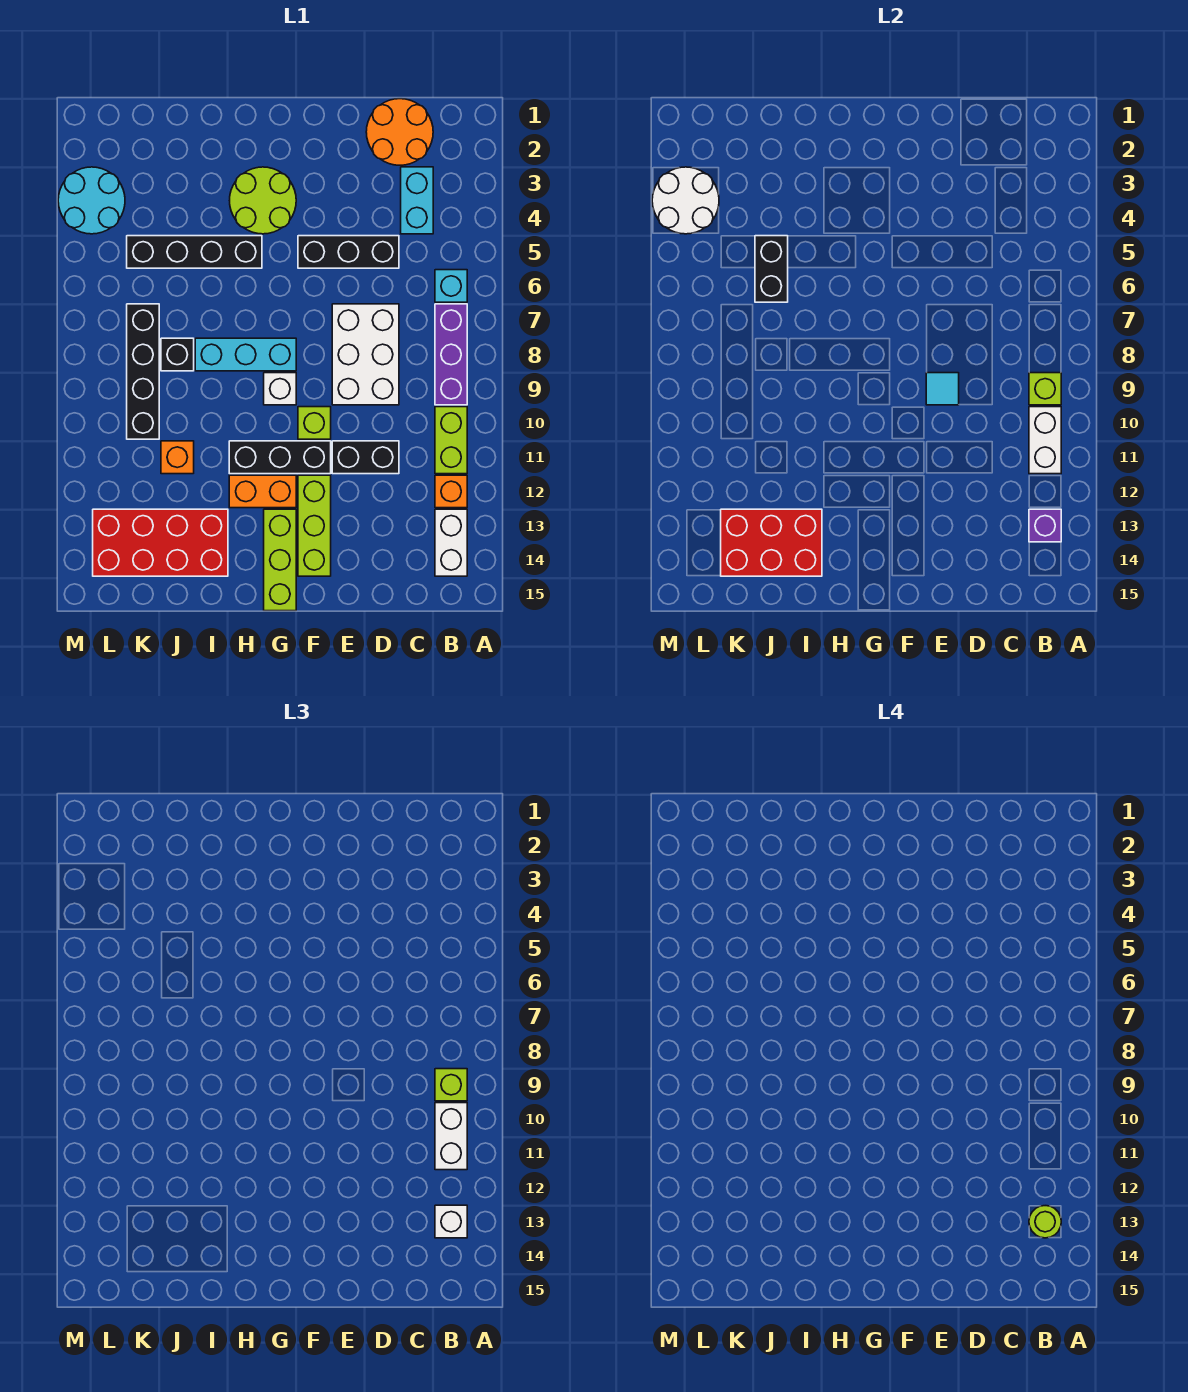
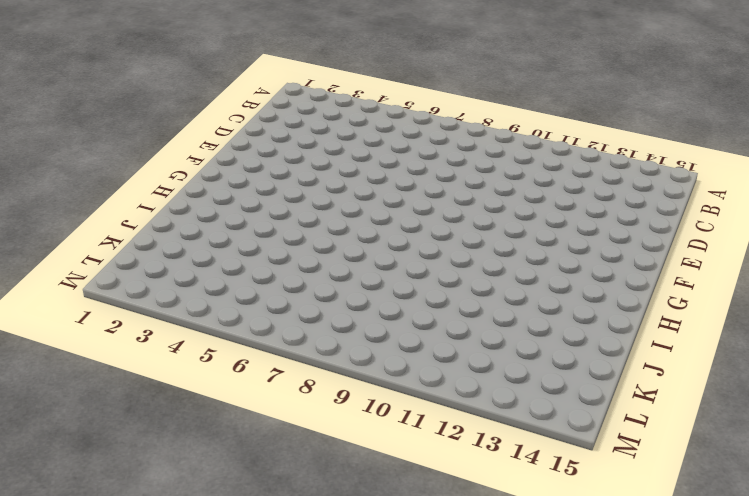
none -> cyan 1x1 brick [435,270,467,302]
none -> purple 1x3 brick [435,304,467,405]
none -> lime 1x2 brick [435,407,467,474]
none -> orange 1x1 brick [435,475,467,508]

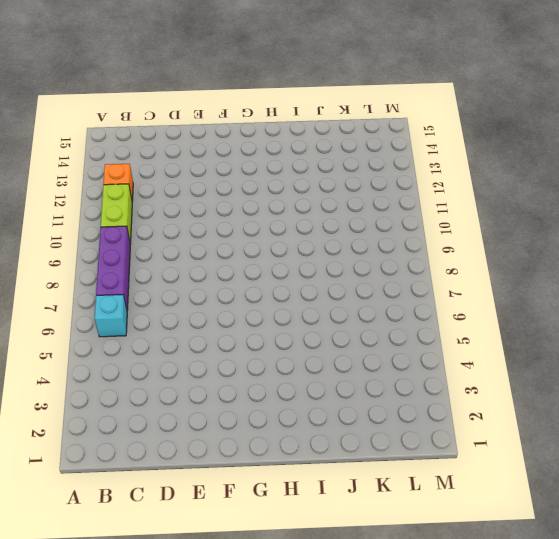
none -> white 1x2 brick [435,509,467,576]
none -> orange 2x2 round brick [366,99,433,165]
none -> cyan 1x2 brick [401,167,433,234]
none -> black 1x3 brick [298,236,399,268]

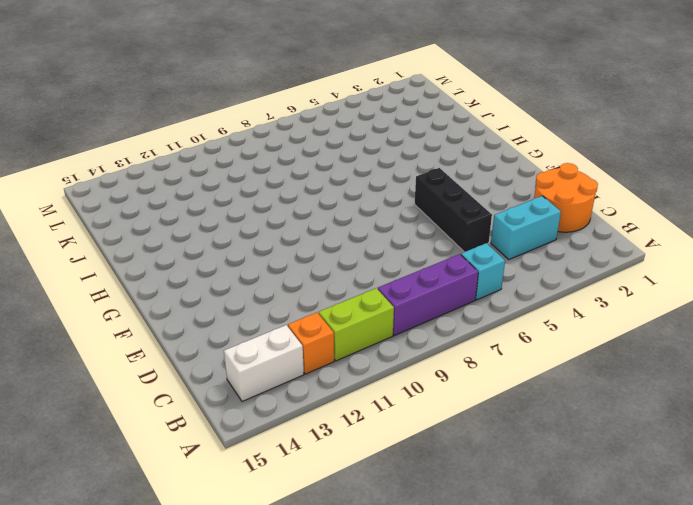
none -> white 2x3 brick [332,304,399,405]
none -> black 1x2 brick [332,441,399,474]
none -> lime 1x1 brick [298,407,331,439]
none -> black 1x3 brick [229,441,331,474]

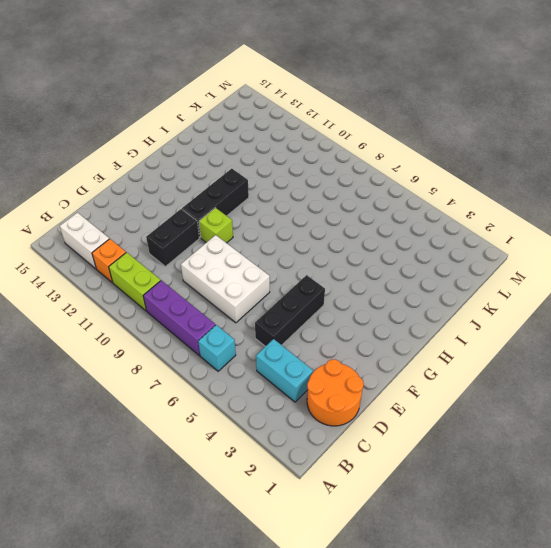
none -> lime 1x3 brick [298,475,331,576]
none -> lime 2x2 round brick [230,167,296,234]
none -> cyan 1x3 brick [195,338,296,371]
none -> white 1x1 brick [264,373,296,405]

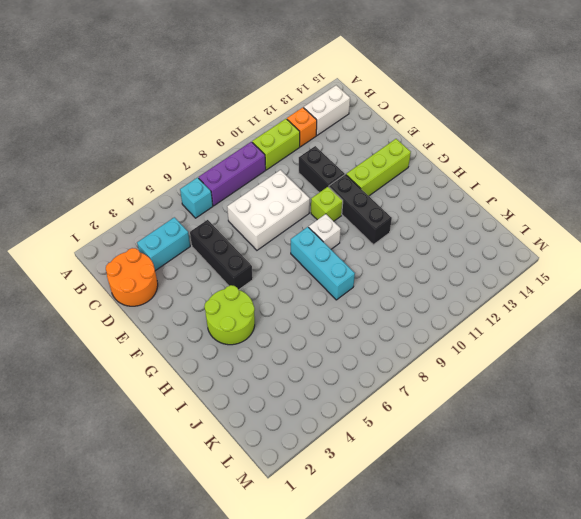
none -> orange 1x2 brick [229,475,296,508]
none -> lime 1x3 brick [264,509,296,611]
none -> black 1x4 brick [127,236,262,268]
none -> red 2x4 brick [93,509,228,576]

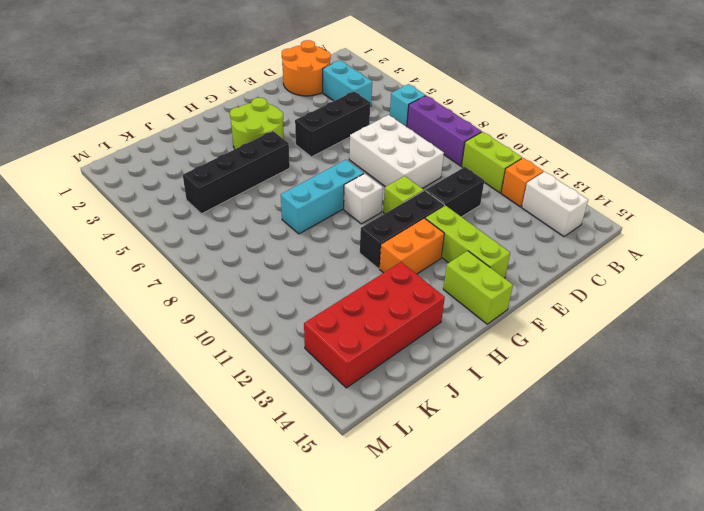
lime 1x2 brick [443,251,513,324] -> lime 1x3 brick [264,509,296,611]
none -> black 1x1 brick [161,338,194,371]
none -> orange 1x1 brick [161,441,194,474]
none -> black 1x4 brick [127,304,159,439]
none -> cyan 2x2 round brick [58,167,125,234]

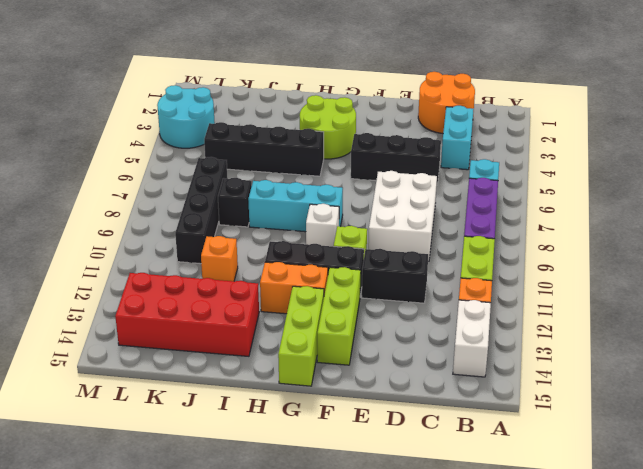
none -> lime 1x1 brick [1029,373,1061,405]
none -> white 1x2 brick [1029,407,1061,474]
none -> purple 1x1 brick [1029,509,1061,542]
none -> cyan 1x1 tile [926,373,959,405]

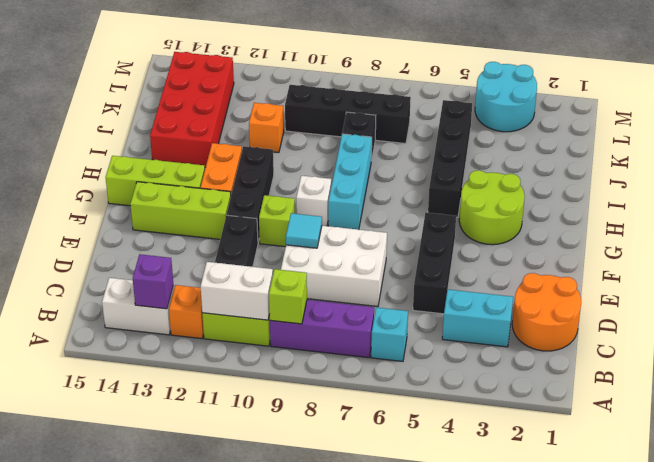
none -> red 2x3 brick [721,509,822,576]
none -> black 1x2 brick [755,236,788,302]
none -> white 2x2 round brick [652,167,719,234]
none -> lime 1x1 brick [435,1069,467,1101]

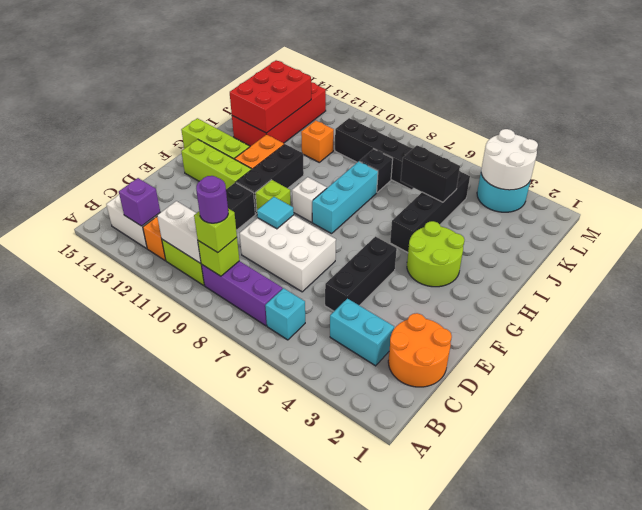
purple 1x1 round brick [196,176,228,223] -> none
none -> white 1x2 brick [435,1103,467,1170]
none -> white 1x1 brick [435,1205,467,1238]
none -> lime 1x1 round brick [1029,1206,1061,1238]

